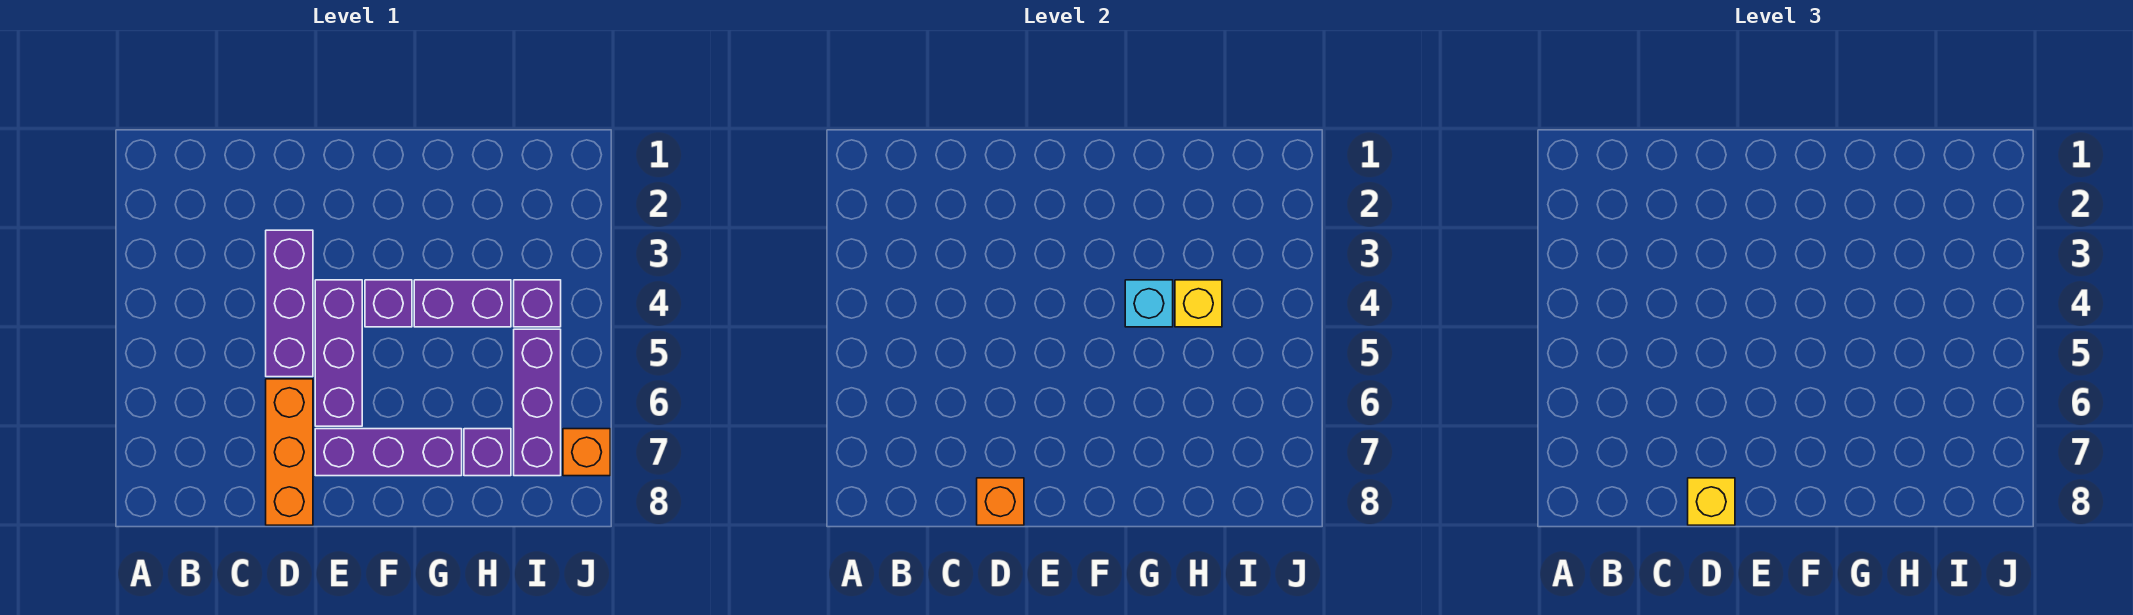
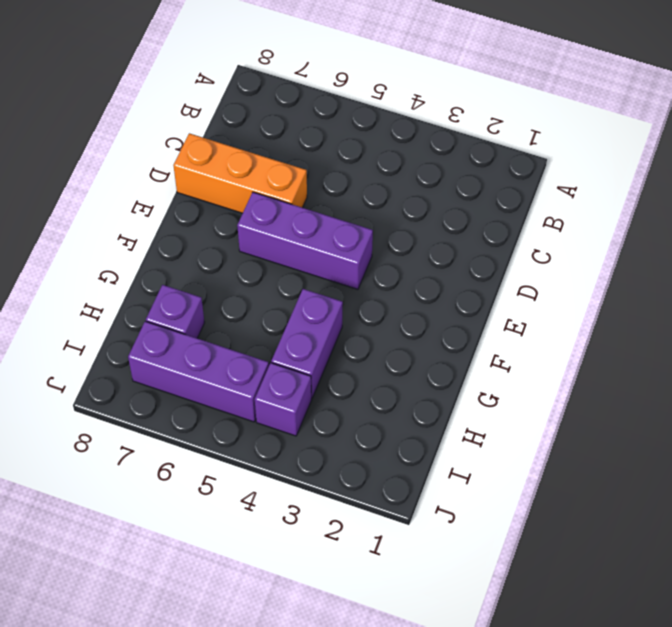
none -> purple 1x3 brick [266,230,313,377]
none -> purple 1x3 brick [315,429,462,476]
none -> purple 1x1 brick [365,280,412,327]

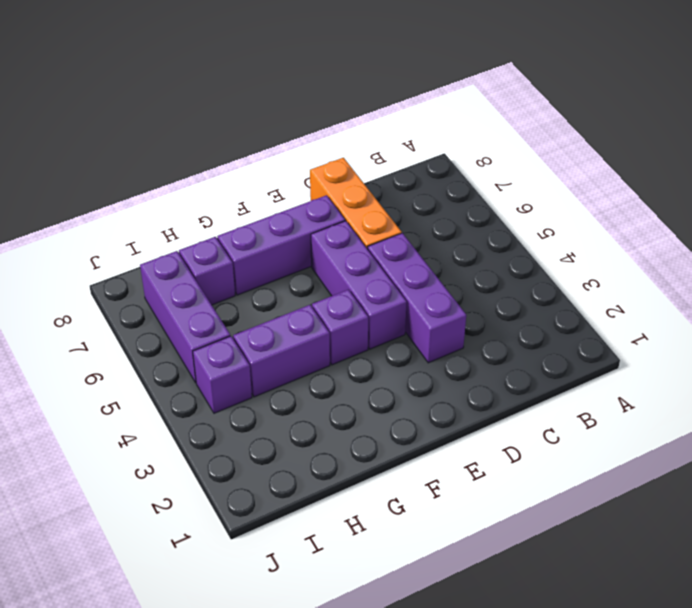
none -> orange 1x1 brick [563,429,610,476]
none -> orange 1x1 brick [977,478,1024,525]
none -> cyan 1x1 brick [1125,280,1173,327]

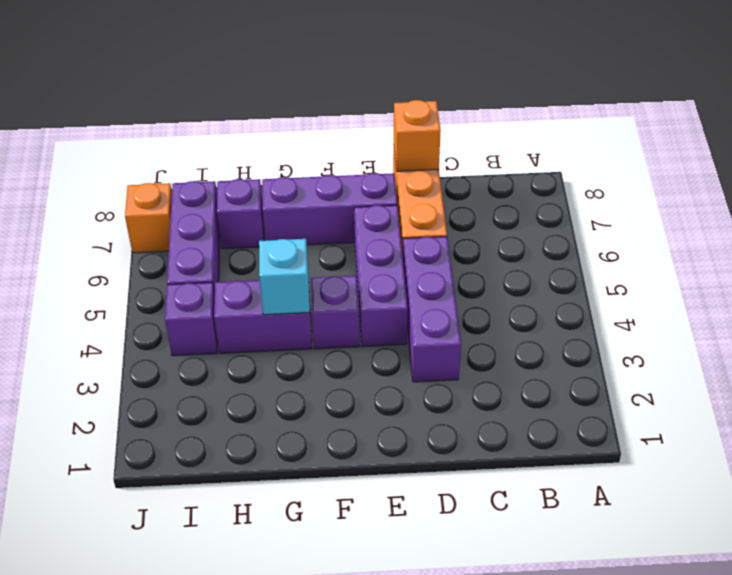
none -> yellow 1x1 brick [1175,280,1222,327]
none -> yellow 1x1 brick [1688,478,1735,525]

